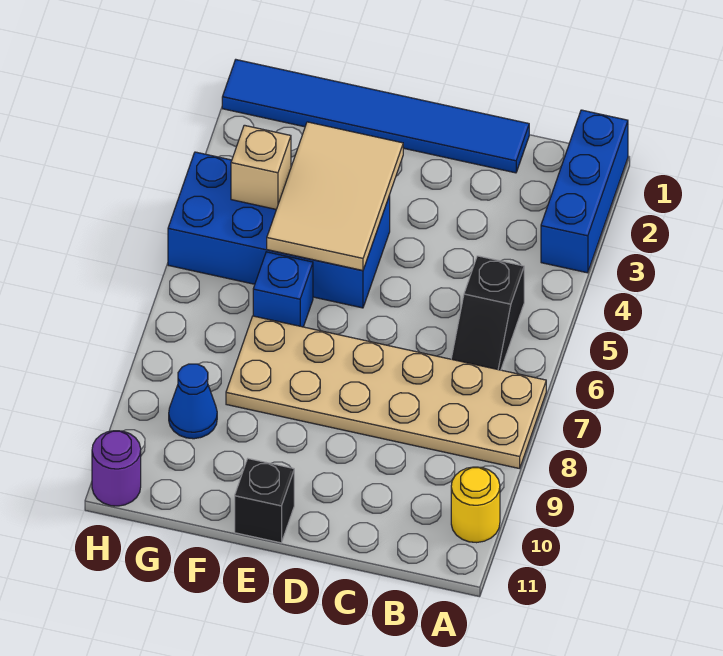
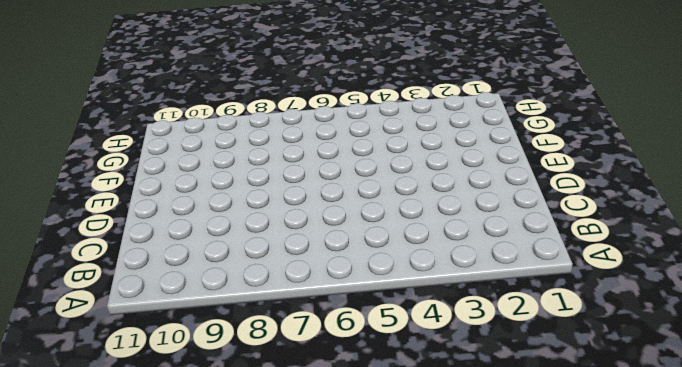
none -> blue 1x3 brick [541,110,628,273]
none -> tan 2x6 plate [226,316,546,469]
none -> yellow 1x1 round brick [451,467,500,543]

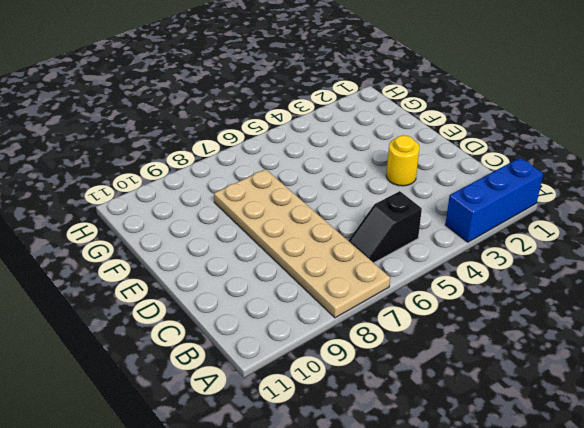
yellow 1x1 round brick [386,135,419,186] -> yellow 1x1 round brick moved to [451,467,500,543]
none -> blue 1x6 tile [222,60,529,173]
none -> blue 2x4 brick [168,152,390,308]
none -> black 1x1 brick [235,459,294,543]

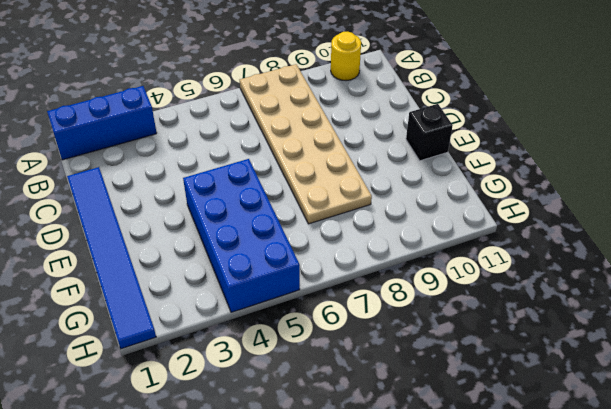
none -> black 1x2 slope [451,256,524,370]
none -> blue 1x1 brick [253,252,313,327]
none -> blue 1x1 cone [169,364,217,439]

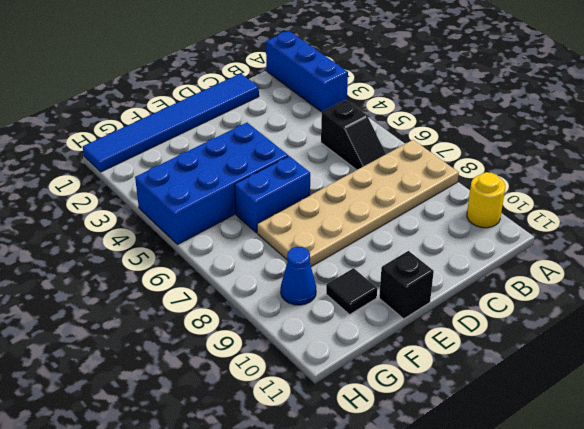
blue 1x2 brick [235,156,310,233] -> blue 1x1 brick [253,252,313,327]
black 1x1 tile [326,268,377,314] -> none
none -> purple 1x1 round brick [92,431,141,506]
none -> tan 2x3 tile [267,122,403,270]
none -> tan 1x1 brick [231,125,291,209]

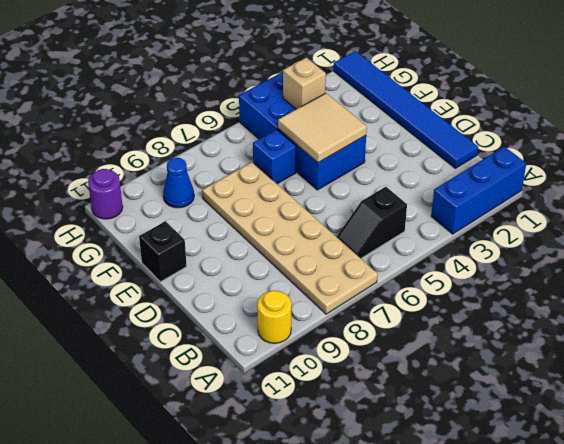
tan 2x2 tile [278,93,367,163] -> tan 2x3 tile [267,122,403,270]

